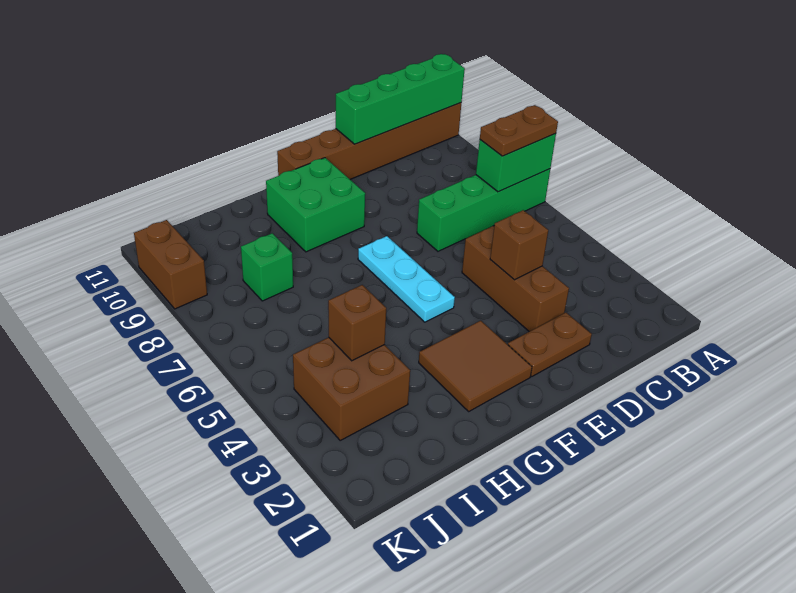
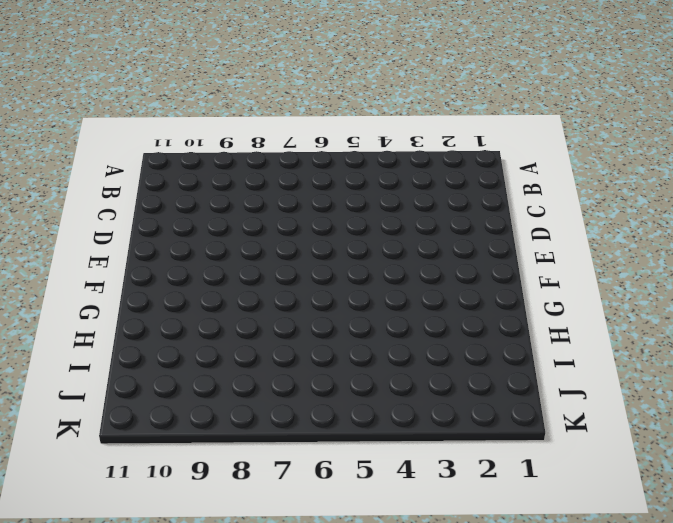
none -> green 1x4 brick [417,169,550,251]
none -> brown 1x6 brick [277,103,461,179]
none -> brown 1x2 plate [508,313,592,377]

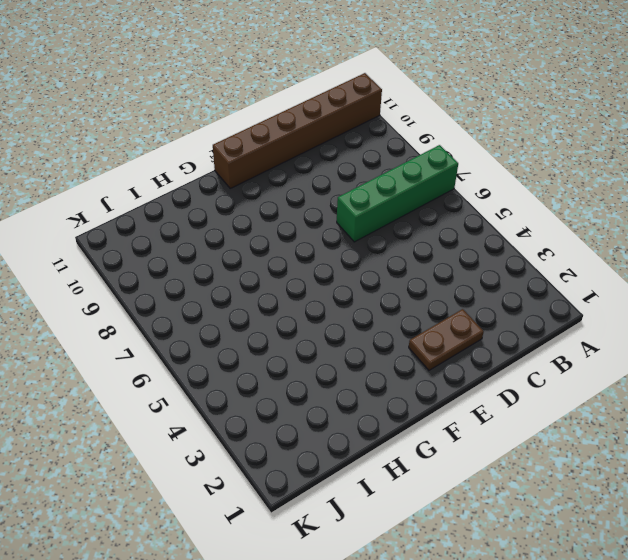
none -> brown 1x3 brick [462,226,569,332]
none -> brown 2x2 tile [419,321,532,411]
none -> cyan 1x3 plate [358,236,455,322]

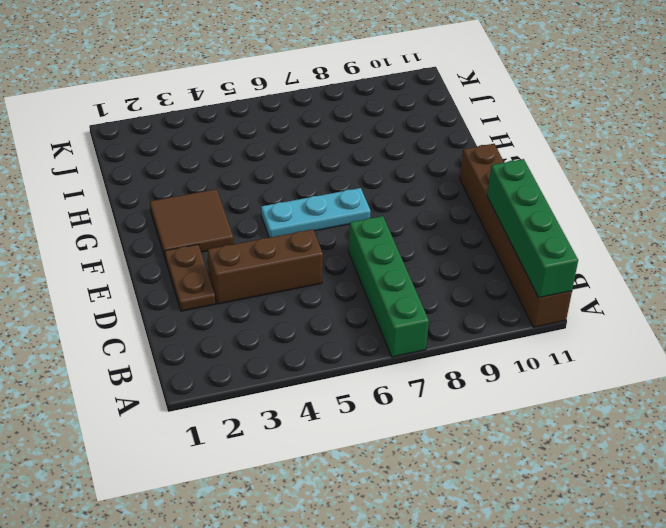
none -> green 2x2 brick [266,158,365,252]
none -> brown 2x2 brick [293,337,410,440]
none -> green 1x1 brick [241,233,293,301]

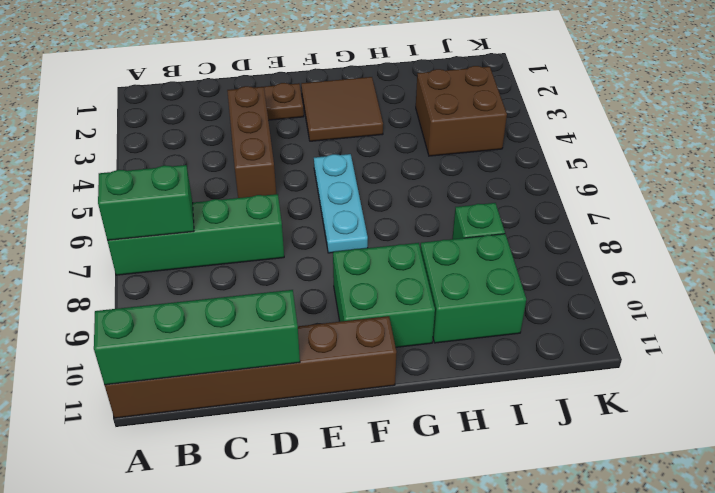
green 2x2 brick [420,234,526,343] -> none
none -> brown 1x2 brick [134,220,207,309]
none -> brown 1x1 brick [490,210,548,280]
none -> brown 1x1 brick [328,285,386,361]

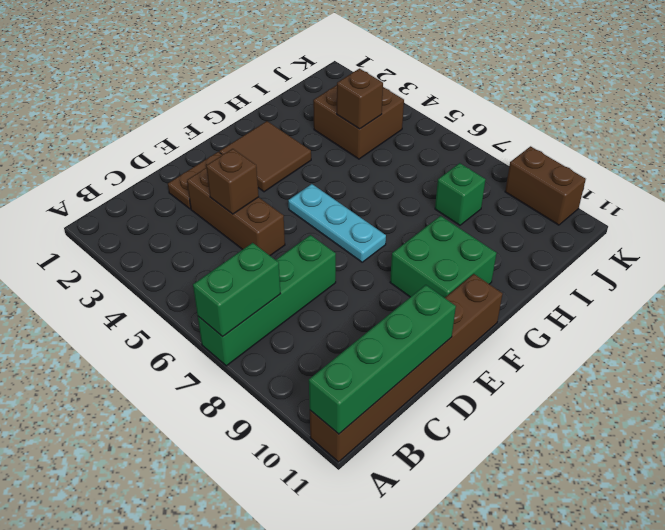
none -> brown 1x2 plate [480,105,558,156]

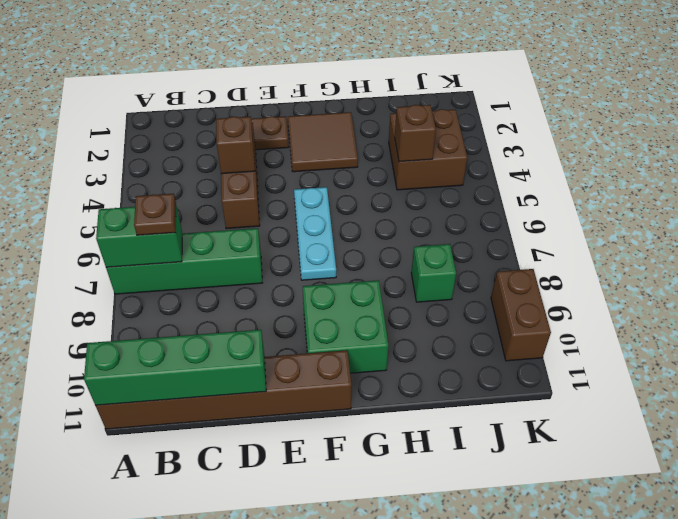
brown 1x1 plate [134,194,176,235] -> brown 1x2 plate [480,105,558,156]

